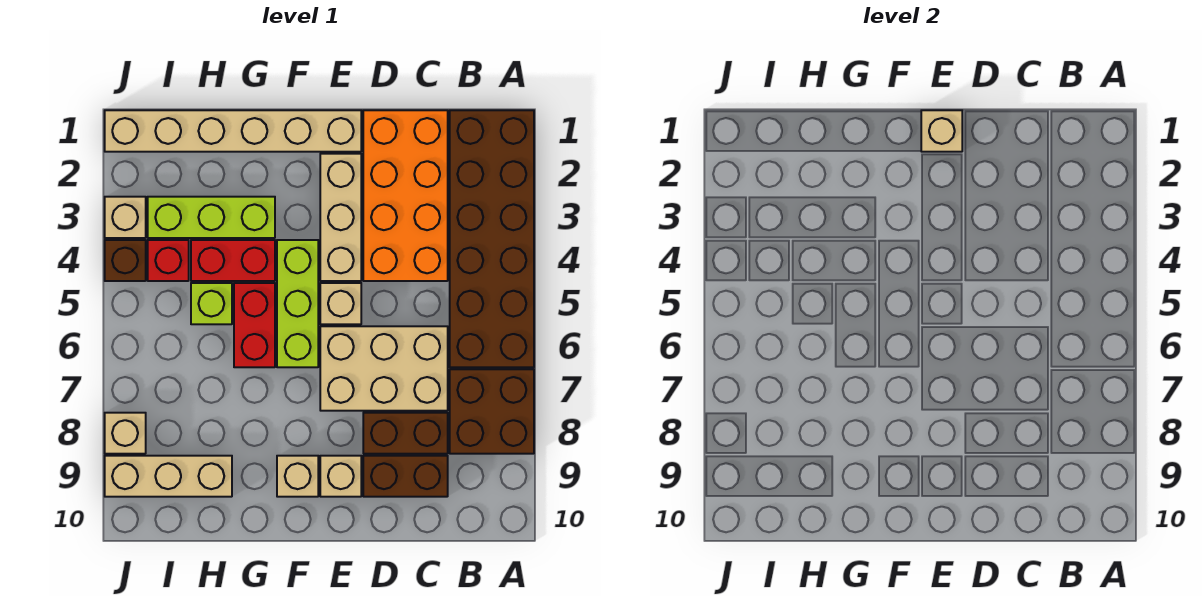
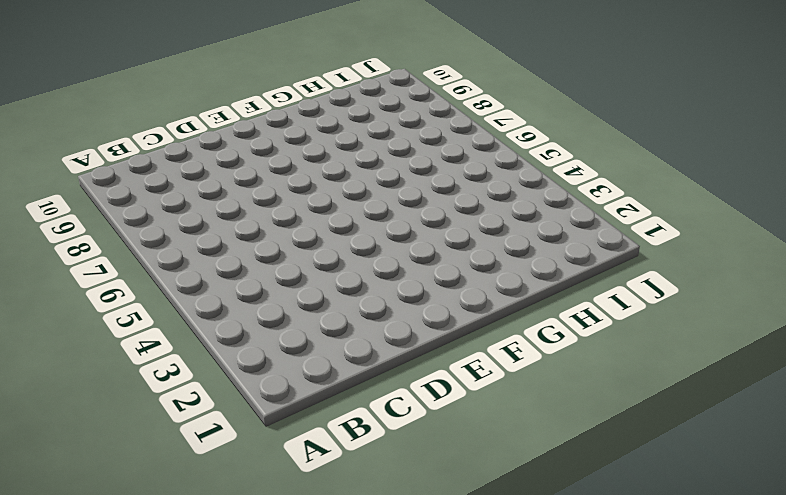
none -> brown 2x6 brick [450,110,534,367]
none -> brown 2x2 brick [450,369,534,454]
none -> orange 2x4 brick [363,110,448,281]

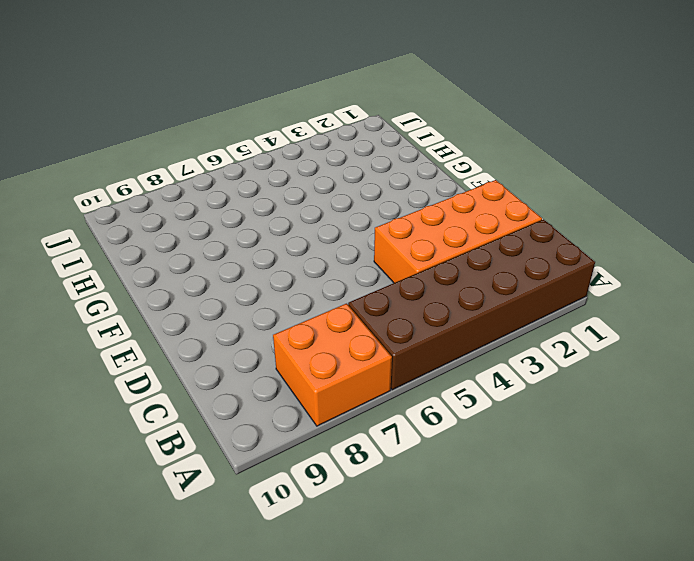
orange 2x2 brick [273,303,392,426] -> brown 2x2 brick [450,369,534,454]
none -> tan 2x3 brick [320,326,448,411]
none -> brown 1x2 brick [363,413,448,454]
none -> brown 1x2 brick [363,456,448,497]

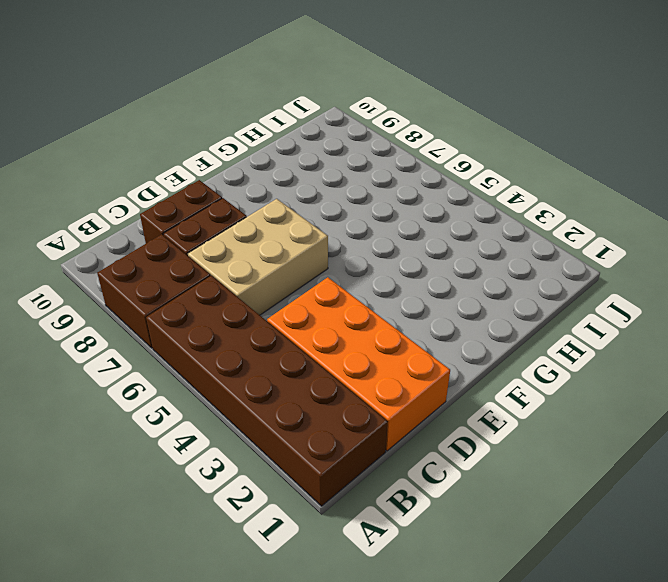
none -> tan 1x6 brick [105,110,361,152]
none -> tan 1x3 brick [320,154,361,281]
none -> tan 1x1 brick [320,283,361,324]

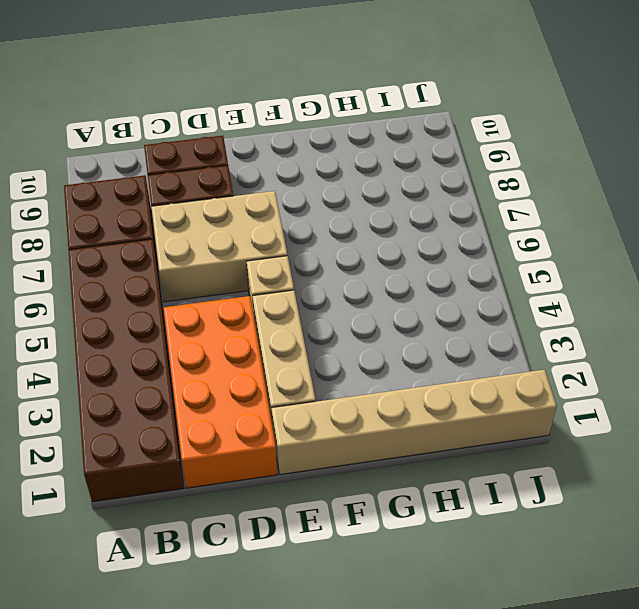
none -> tan 1x1 brick [320,456,361,497]
none -> lime 1x3 brick [277,240,318,367]
none -> tan 1x1 brick [277,456,318,497]

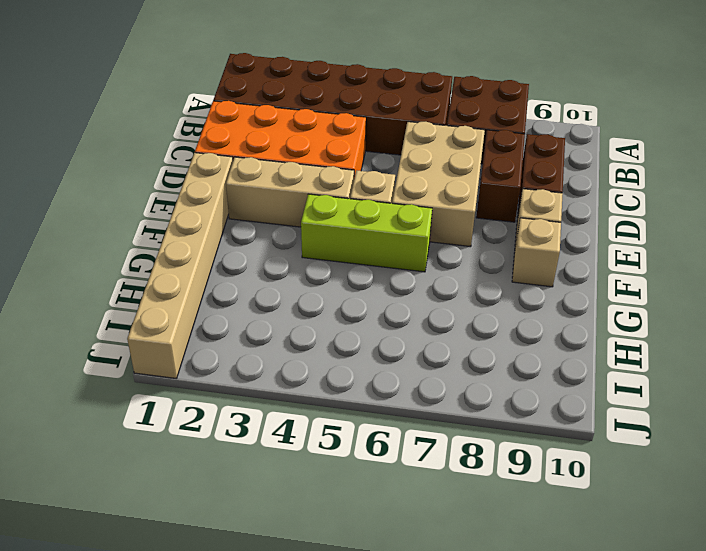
none -> lime 1x3 brick [148,197,275,238]
none -> red 1x2 brick [191,240,275,281]
none -> red 1x2 brick [234,283,275,367]

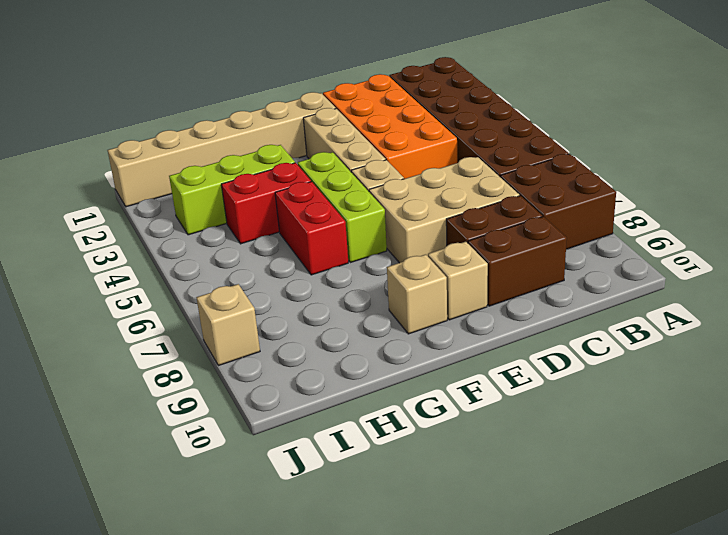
none -> lime 1x1 brick [191,283,232,324]
none -> tan 1x3 brick [105,456,232,497]
none -> red 1x1 brick [148,240,189,281]

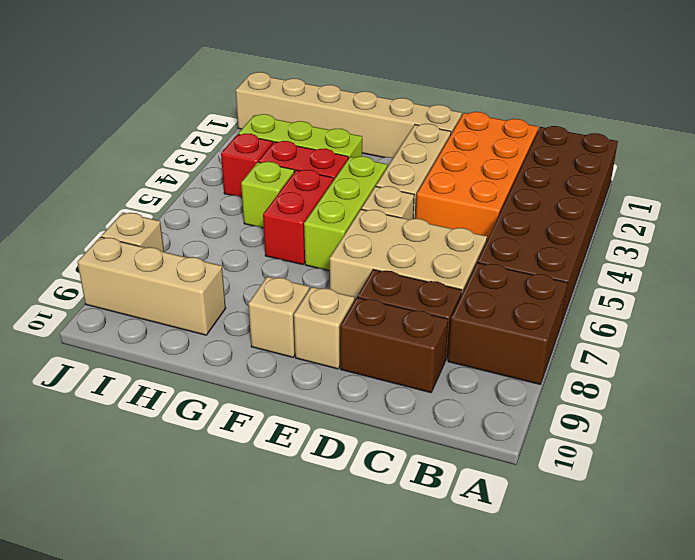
none -> tan 1x1 brick [105,197,146,238]
none -> brown 1x1 brick [105,240,146,281]
none -> tan 1x1 brick [921,110,962,152]

